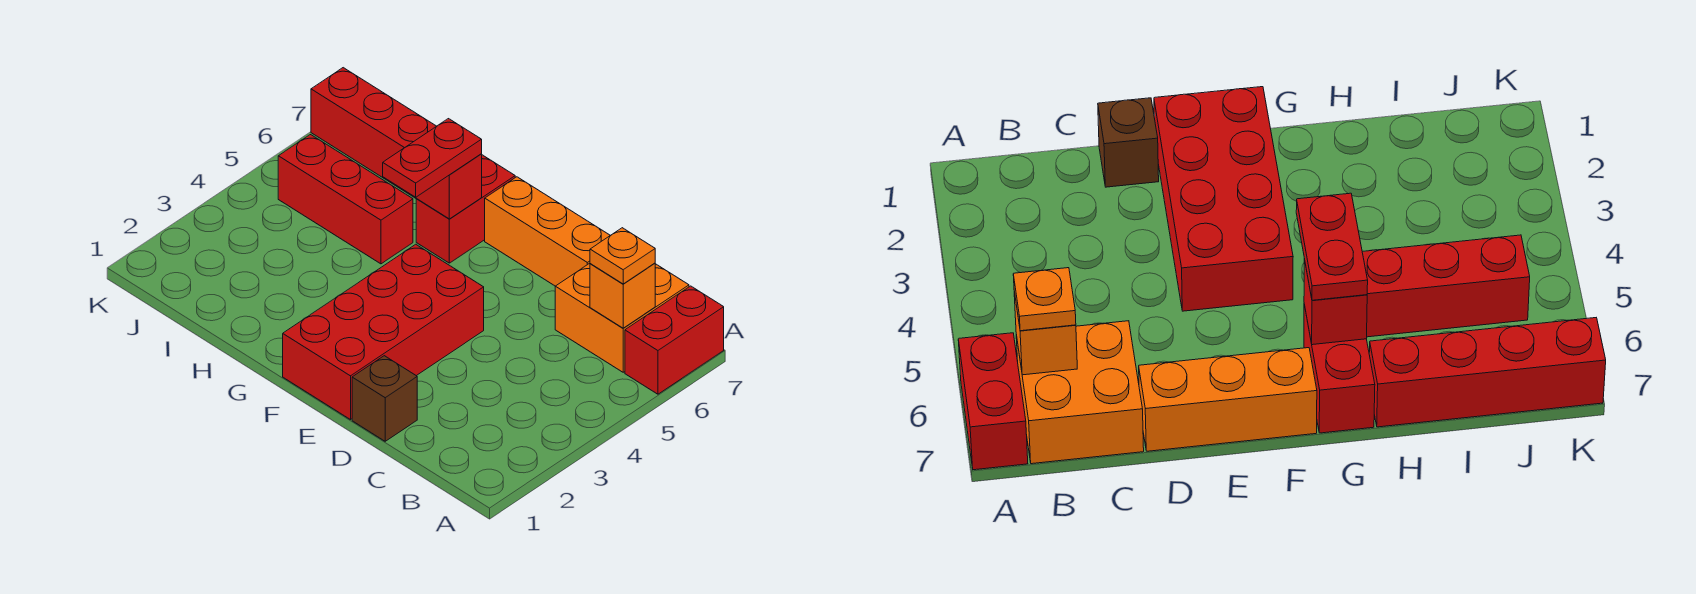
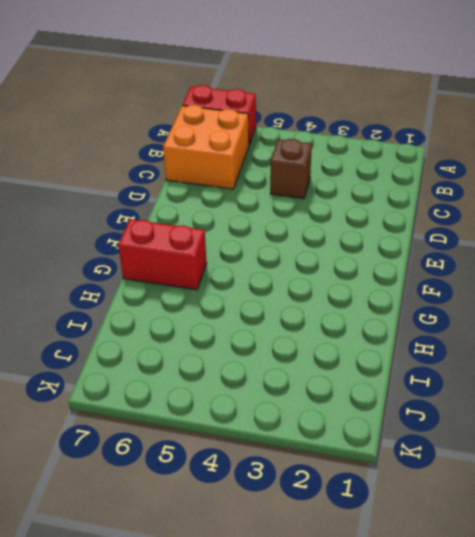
brown 1x1 brick [270,139,312,199] -> brown 1x1 brick moved to [352,356,417,441]
none -> orange 1x3 brick [485,177,610,286]
none -> red 2x4 brick [283,244,484,420]
none -> red 1x3 brick [278,135,413,264]

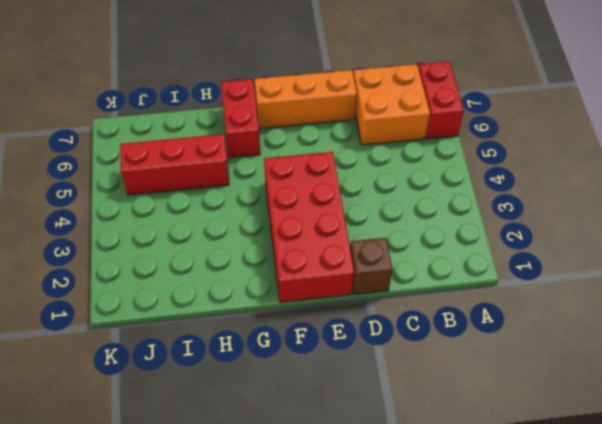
none -> red 1x4 brick [311,68,436,199]
none -> orange 1x1 brick [590,263,655,328]
none -> red 1x1 brick [416,154,482,219]

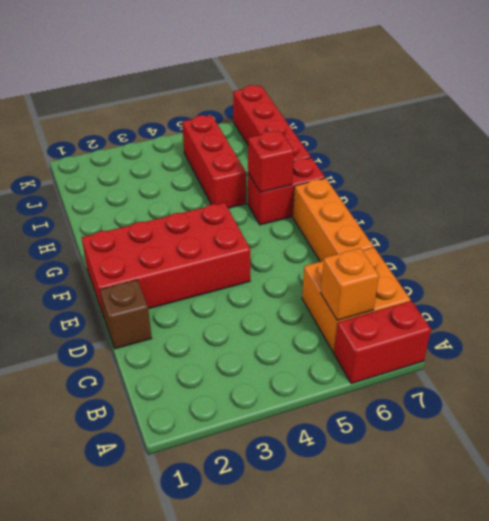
none -> orange 1x1 plate [590,228,655,284]
none -> red 1x2 plate [383,119,482,197]

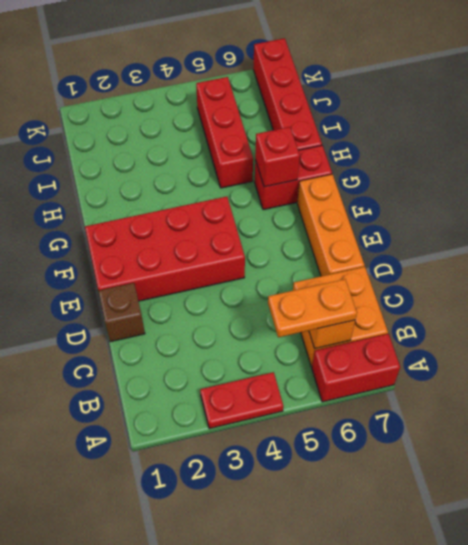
red 1x2 plate [200,372,283,429] -> red 1x2 plate moved to [383,119,482,197]
orange 1x2 plate [268,279,357,337] -> orange 1x1 plate [590,228,655,284]

